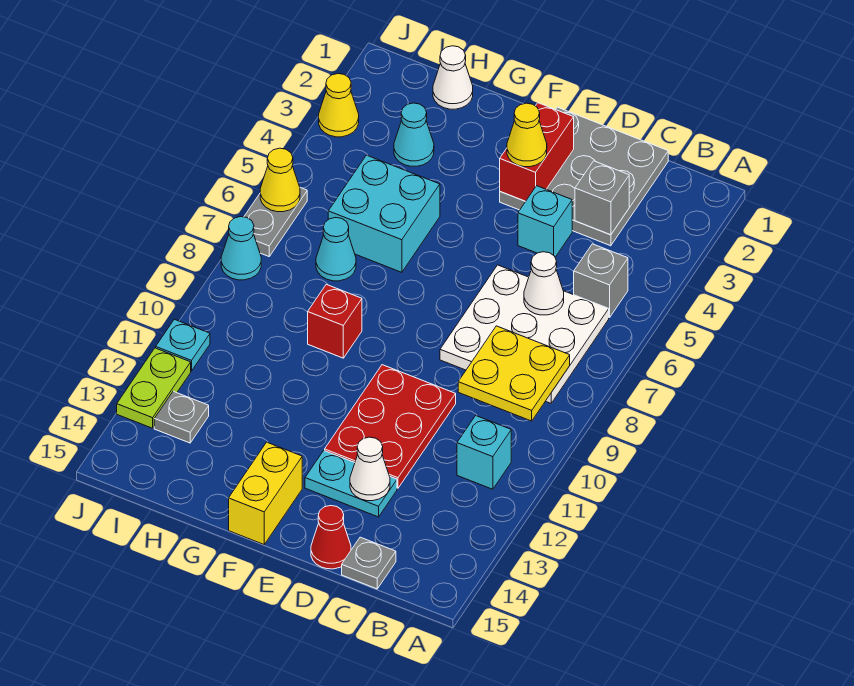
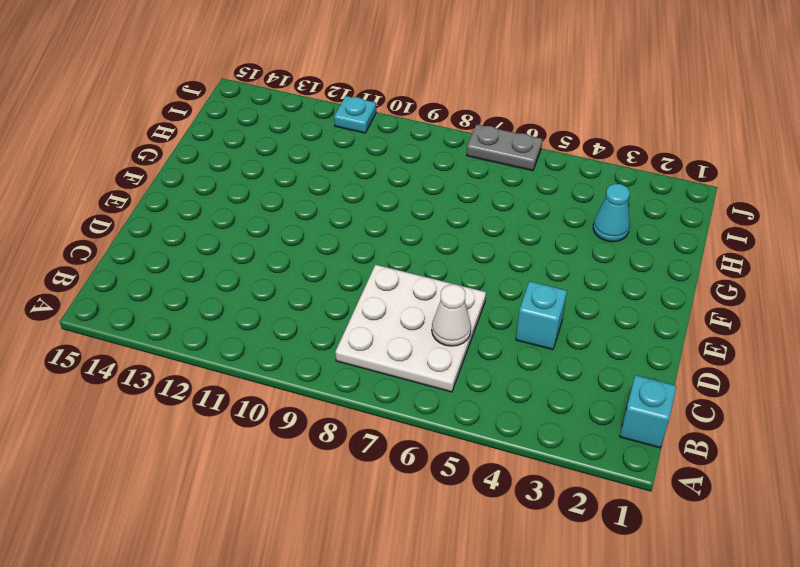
cyan 1x1 brick [620,375,676,448] -> cyan 1x1 brick moved to [457,416,511,489]
none -> grey 1x1 brick [574,244,628,318]
none -> grey 3x3 plate [500,107,668,246]
none -> grey 1x1 plate [342,537,396,589]

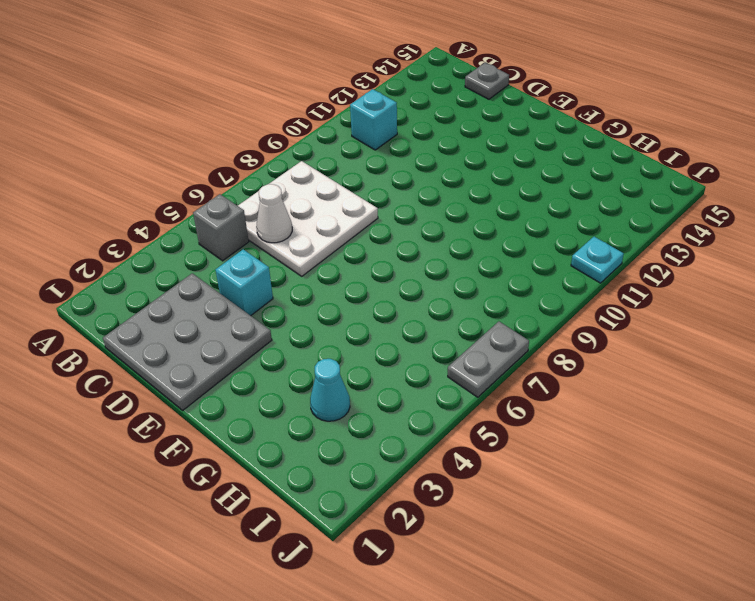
none -> red 2x3 plate [325,365,456,488]
none -> cyan 1x2 plate [305,451,397,517]
none -> red 1x1 cone [311,506,351,569]

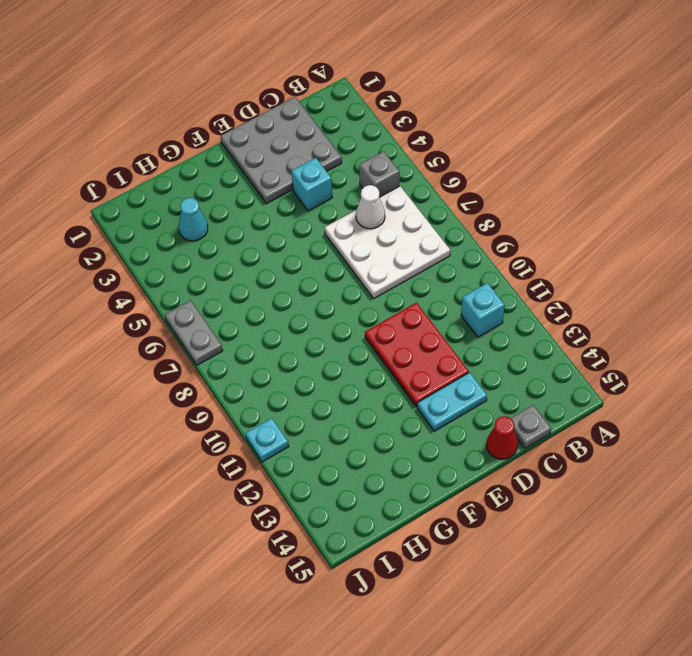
none -> yellow 1x2 brick [229,442,302,544]
none -> cyan 2x2 brick [328,155,440,272]
none -> red 1x1 brick [308,284,362,358]

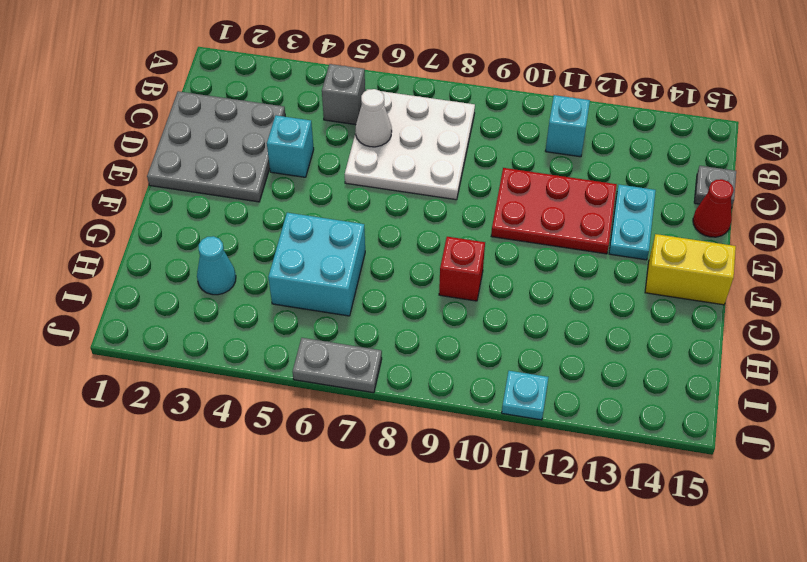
none -> white 1x1 cone [433,46,473,109]
none -> cyan 1x1 cone [316,218,356,281]
none -> grey 1x1 plate [154,391,209,443]

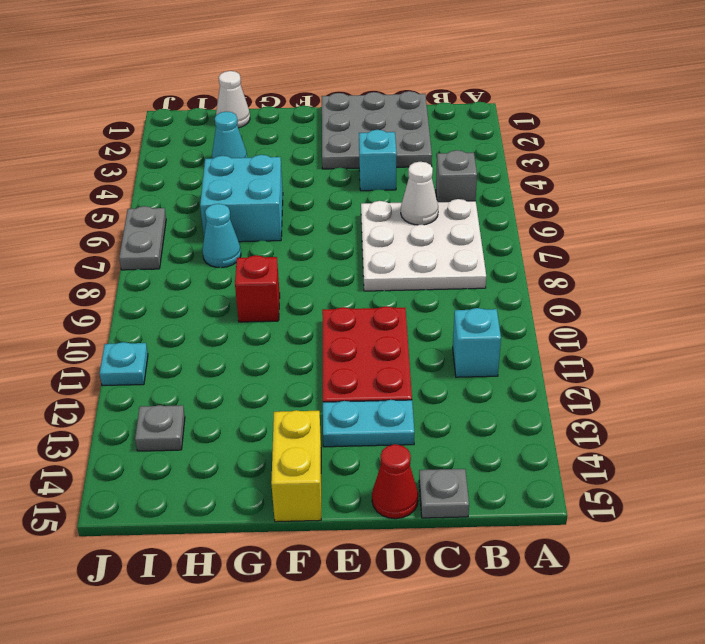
none -> yellow 1x1 cone [319,74,359,137]
none -> cyan 1x1 cone [221,217,261,280]
none -> lime 1x2 plate [117,348,191,428]

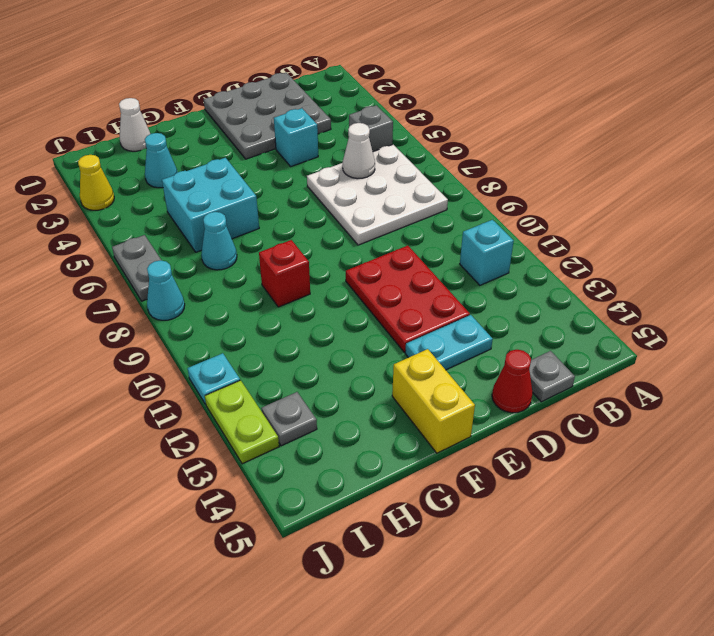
none -> yellow 2x2 plate [458,326,570,421]
none -> grey 1x1 brick [575,161,629,235]
none -> white 1x1 cone [350,437,390,501]

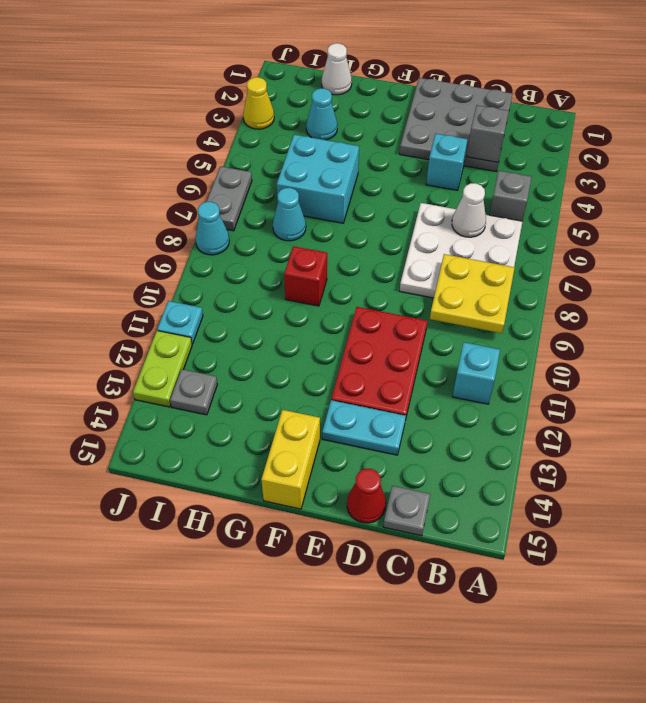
none -> white 1x1 cone [350,437,390,501]
none -> red 1x2 brick [500,103,574,201]
none -> yellow 1x1 cone [260,148,300,212]

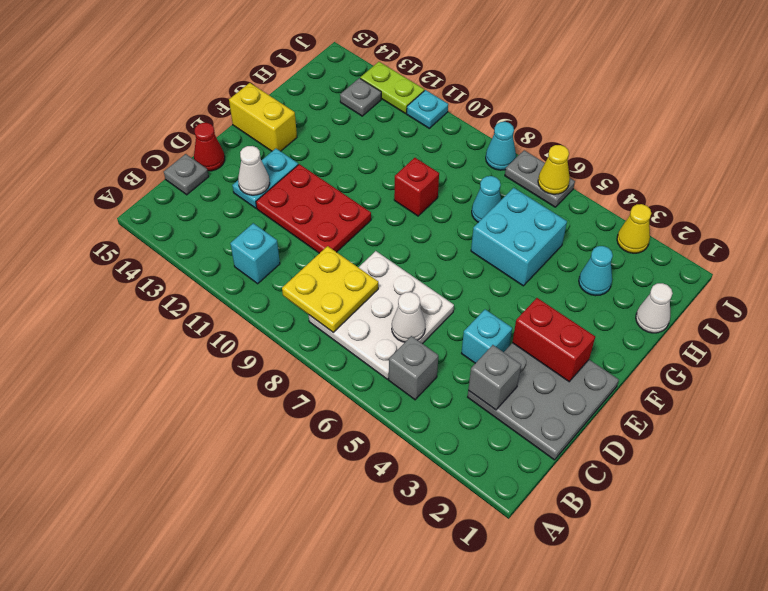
none -> yellow 1x1 cone [507,103,547,167]

